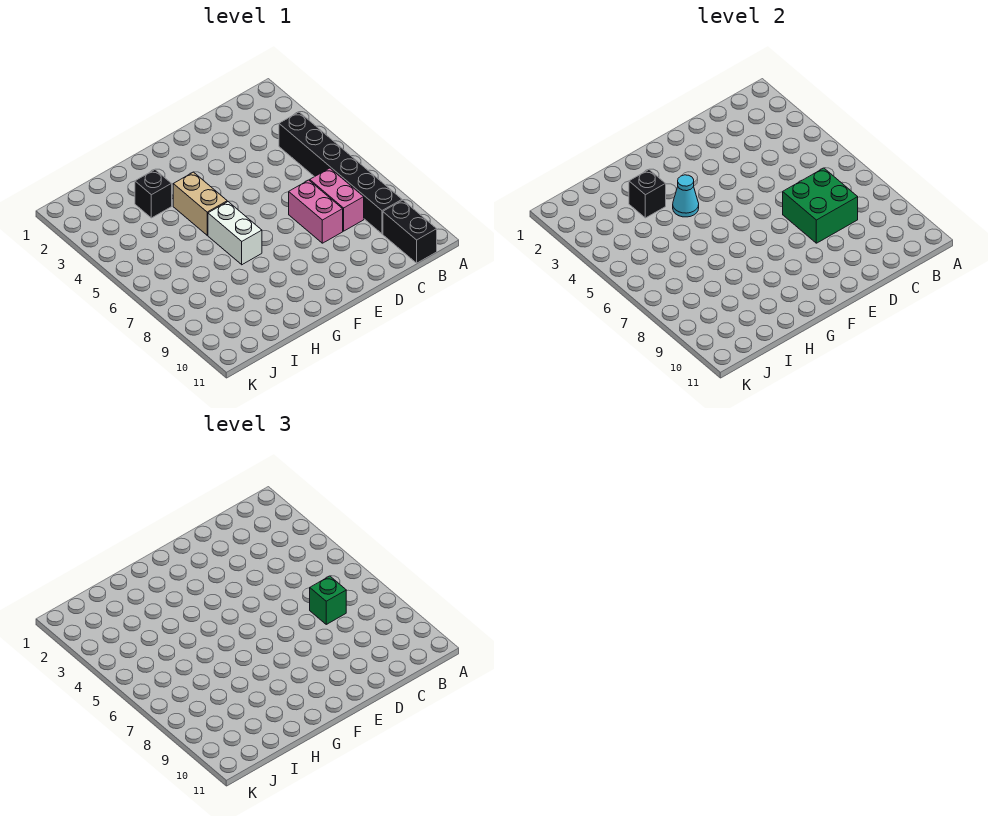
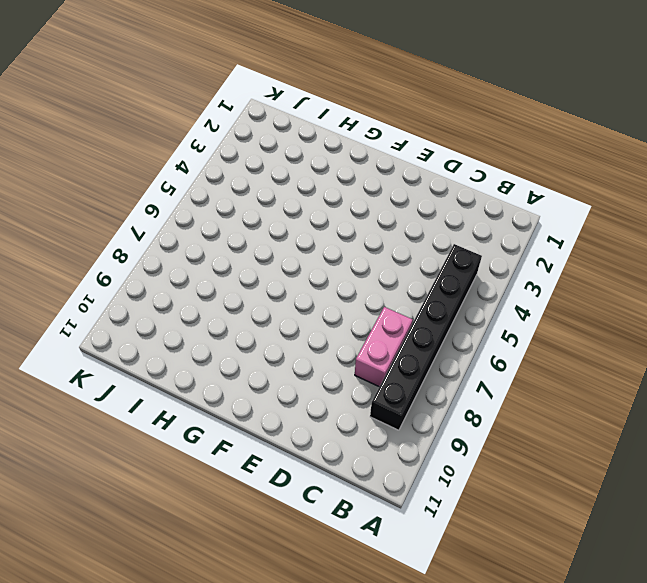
none -> black 1x2 brick [383,200,437,263]
none -> pink 1x2 brick [289,180,343,243]

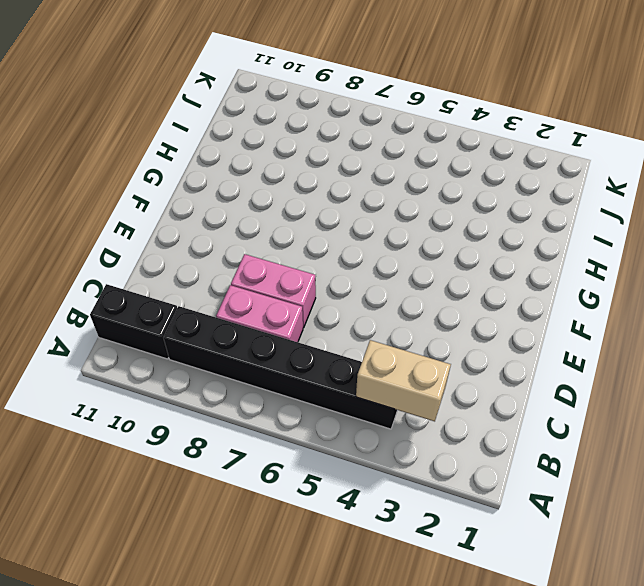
tan 1x2 brick [356,340,451,421] -> tan 1x2 brick moved to [173,172,227,235]
none -> white 1x2 brick [208,202,262,265]
none -> black 1x1 brick [135,170,172,218]

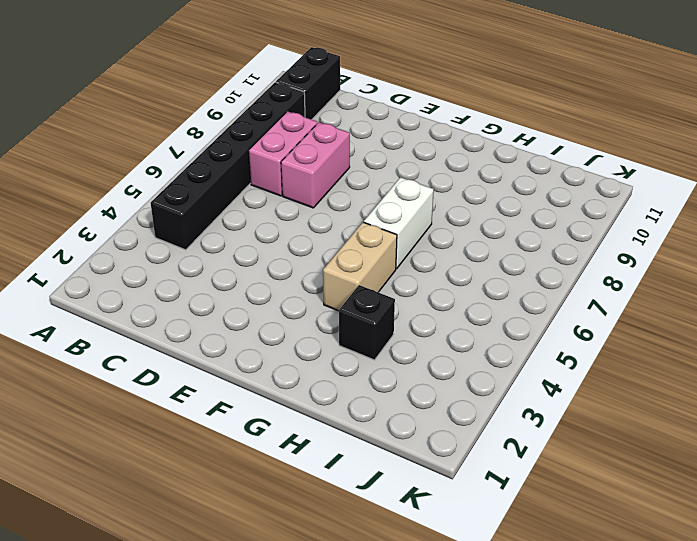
none -> green 2x2 brick [783,168,858,243]
none -> cyan 1x1 cone [673,175,699,217]

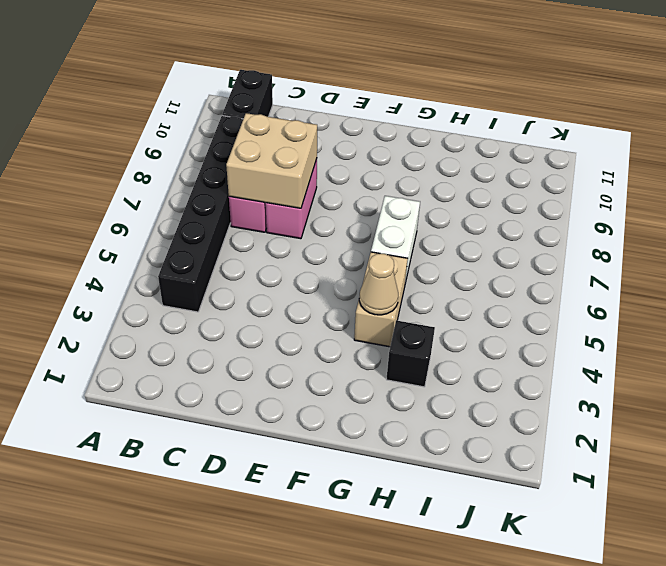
tan 2x2 brick [226,113,317,208] -> green 2x2 brick [783,168,858,243]
tan 1x1 cone [359,254,398,315] -> cyan 1x1 cone [673,175,699,217]
none -> black 1x1 brick [629,170,666,218]
none -> green 1x1 brick [310,576,346,624]

